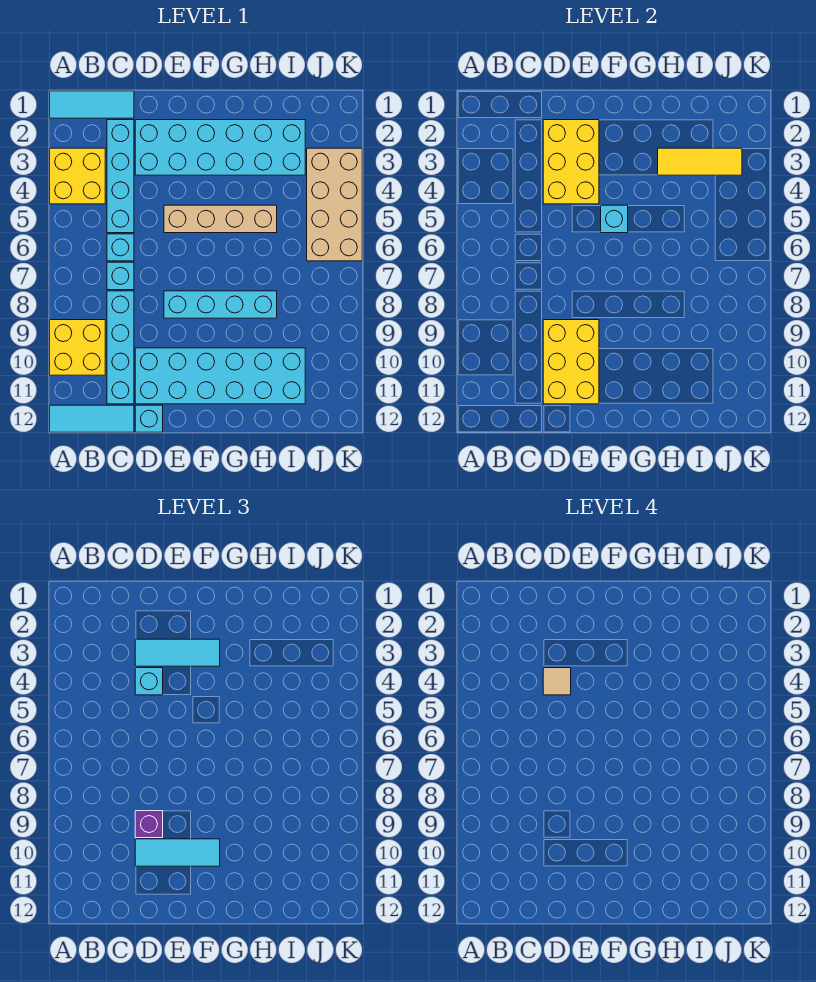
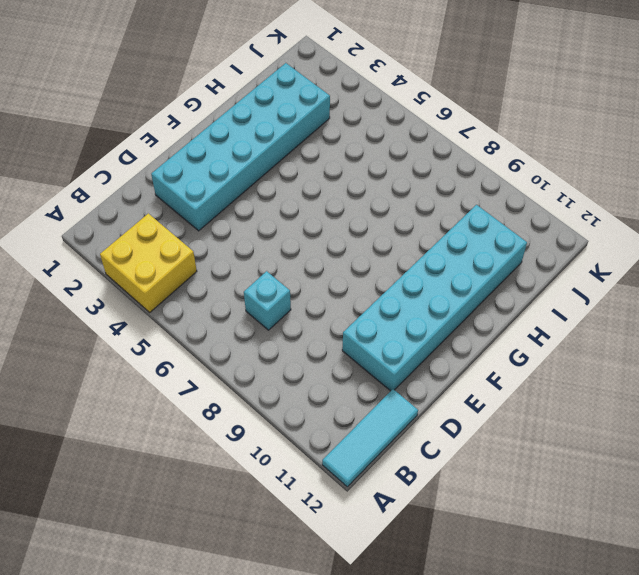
none -> cyan 1x3 tile [50,91,134,118]
none -> yellow 2x2 brick [50,320,105,375]
none -> cyan 1x4 brick [107,120,134,233]

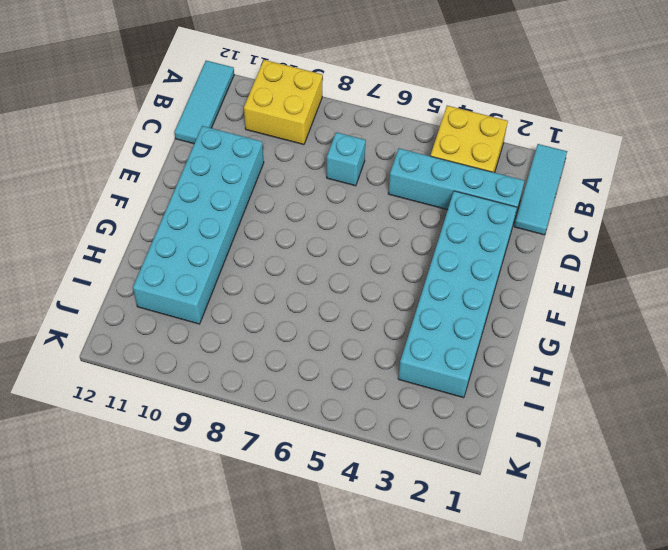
none -> cyan 1x1 brick [107,234,134,261]
none -> cyan 1x4 brick [107,291,134,404]
none -> cyan 1x1 brick [135,405,163,432]

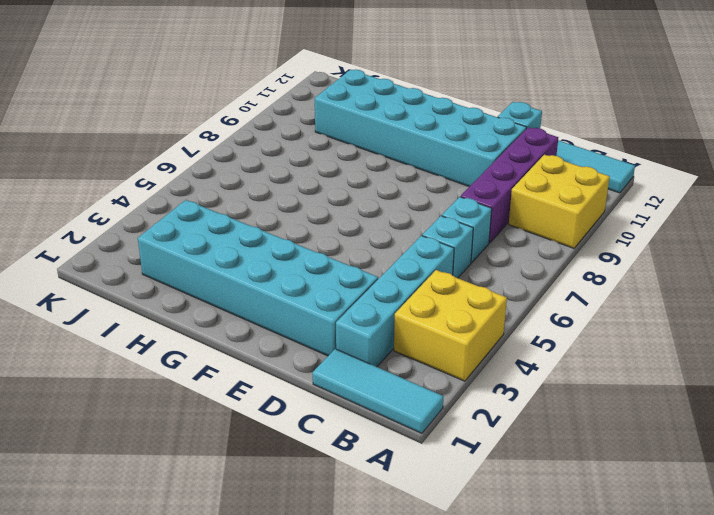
purple 1x4 brick [461,127,558,243] -> cyan 1x4 brick [107,291,134,404]
none -> tan 1x4 brick [164,205,277,233]
none -> cyan 1x4 brick [164,291,277,318]
none -> tan 2x4 brick [307,148,362,261]

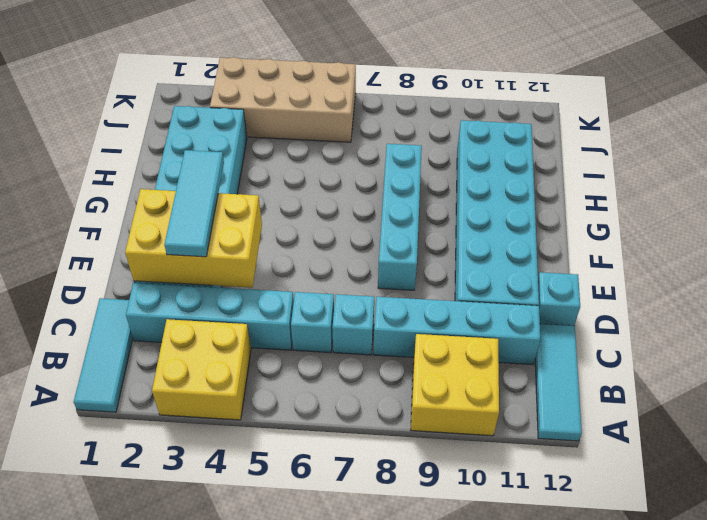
none -> tan 1x4 brick [164,205,277,233]
none -> yellow 2x3 brick [543,320,599,404]
none -> cyan 1x1 brick [601,205,628,233]

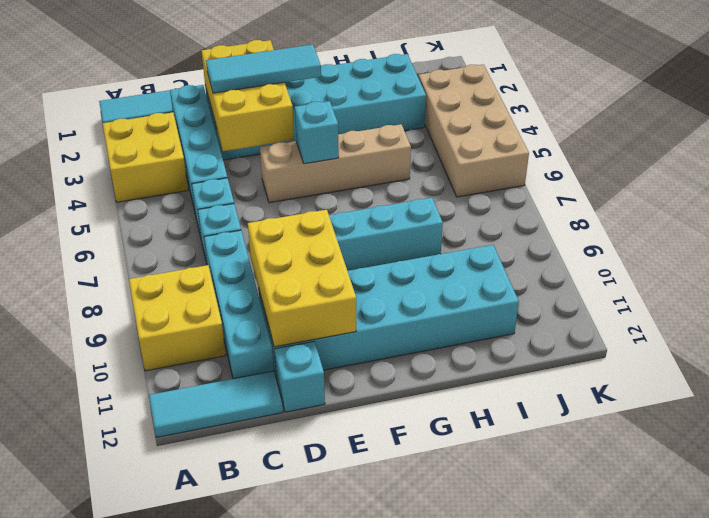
none -> yellow 1x3 tile [658,148,742,175]
none -> cyan 1x1 brick [135,668,163,695]
none -> purple 1x1 brick [135,811,163,838]

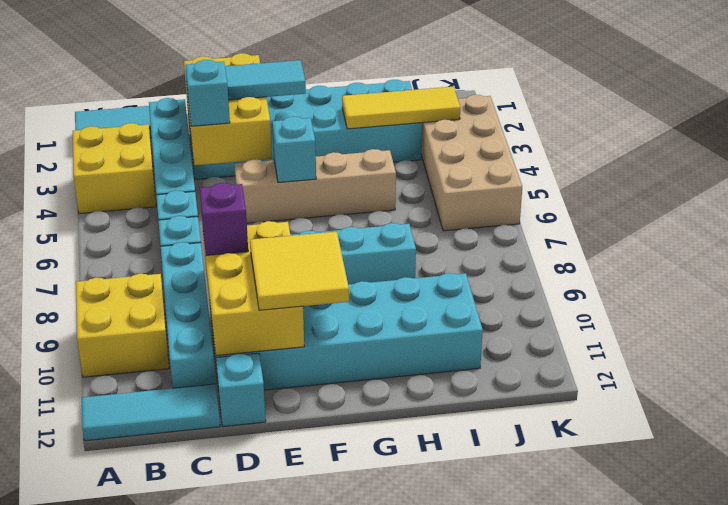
yellow 2x2 tile [250,232,349,310] -> cyan 1x3 tile [135,839,220,866]
none -> tan 1x1 tile [543,668,571,695]

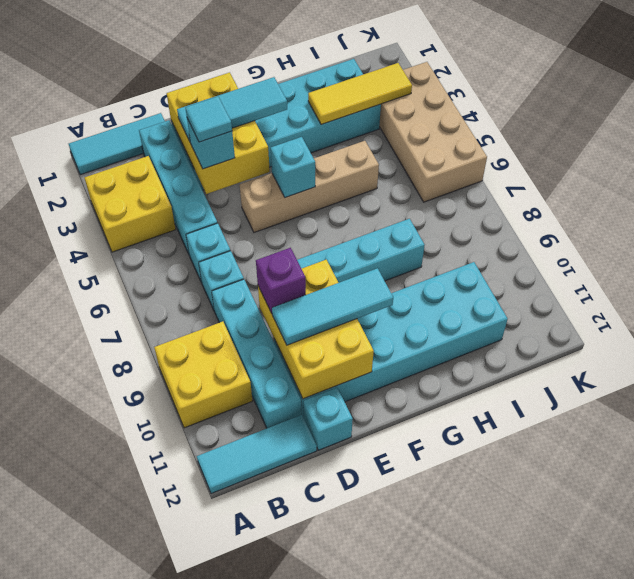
cyan 1x1 tile [185,97,232,142] -> tan 1x1 tile [543,668,571,695]

